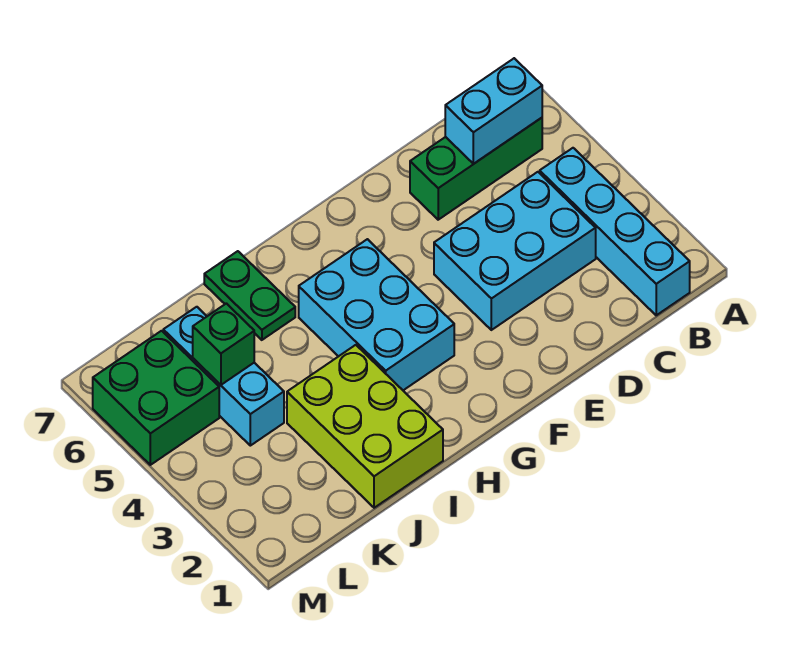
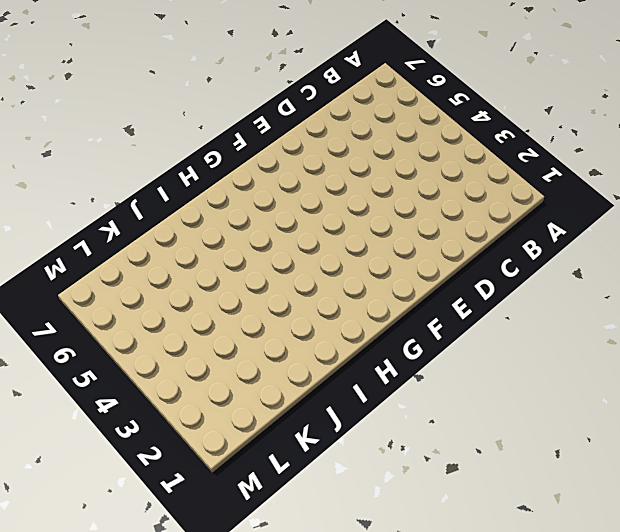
none -> cyan 1x4 brick [540,148,690,315]
none -> green 1x3 brick [410,118,542,220]

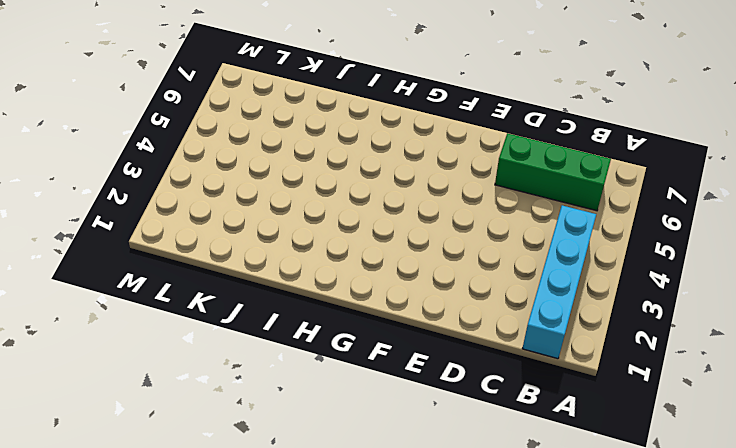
none -> cyan 2x3 brick [434,172,596,330]
none -> cyan 2x3 brick [299,239,454,390]

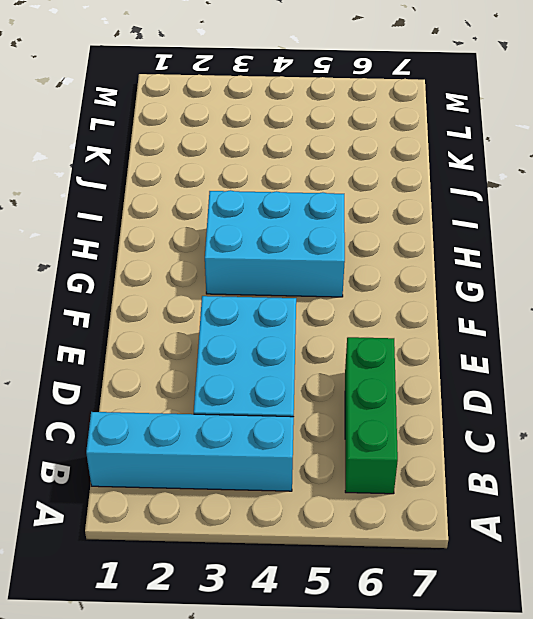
none -> lime 2x3 brick [287,345,443,508]
none -> green 1x2 plate [204,251,295,340]

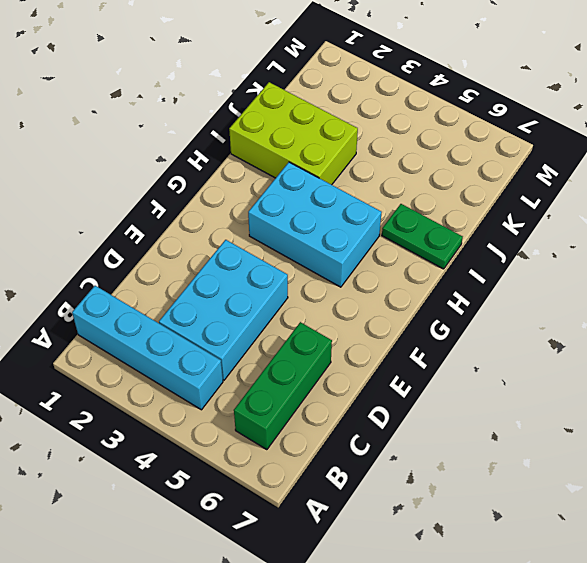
none -> cyan 1x3 brick [163,307,284,446]
none -> green 2x2 brick [93,331,219,465]

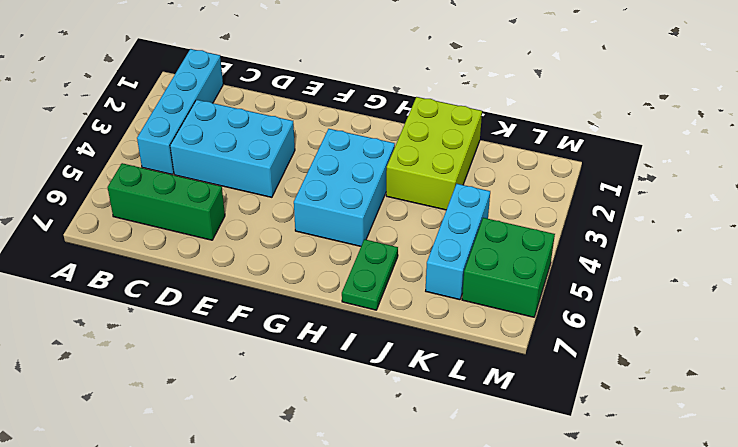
none -> cyan 1x2 brick [445,58,542,164]
none -> green 1x1 brick [193,303,254,385]

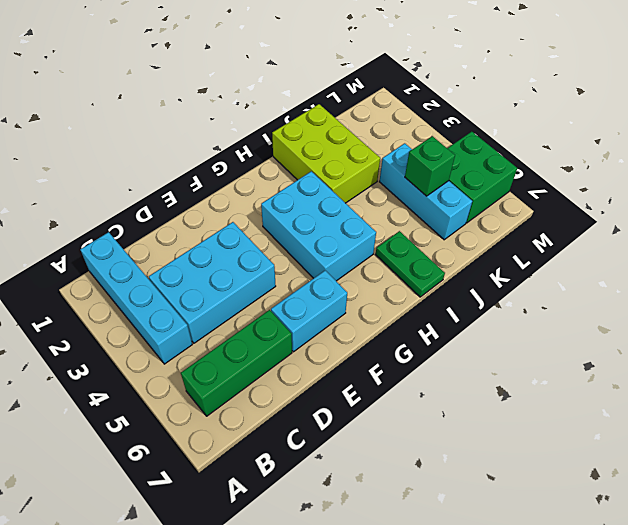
cyan 1x2 brick [271,270,347,352] -> cyan 1x2 brick moved to [445,58,542,164]

